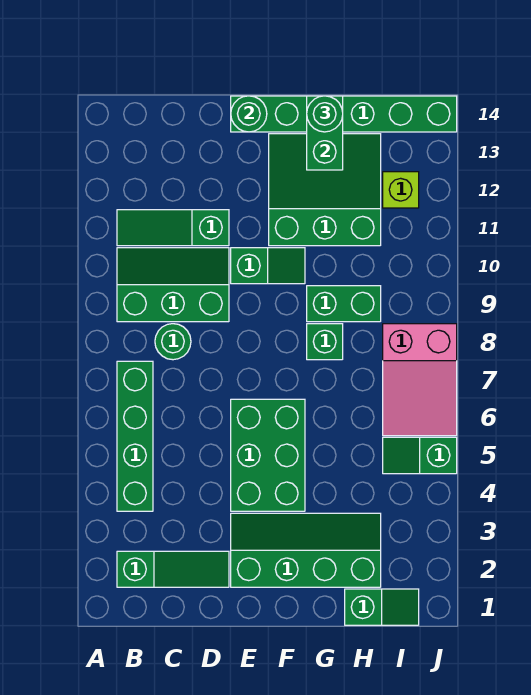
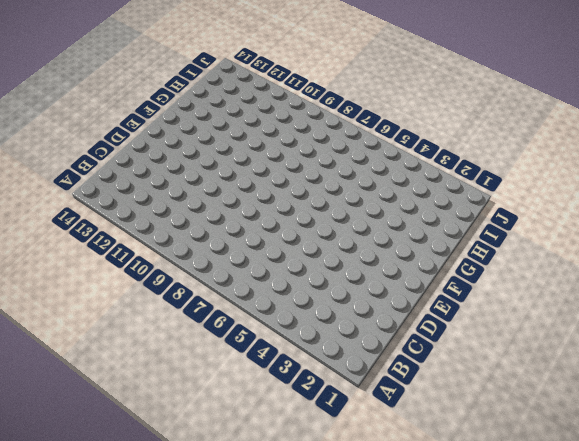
none -> green 1x3 slope [117,551,229,587]
none -> green 1x4 brick [117,361,153,511]
none -> green 2x3 slope [117,248,229,322]

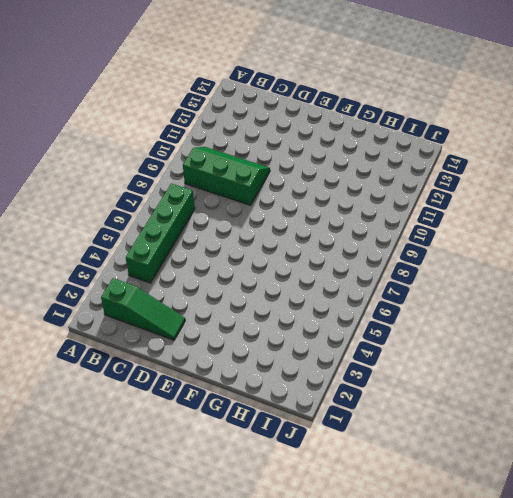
none -> green 1x3 slope [117,210,229,246]
none -> green 1x1 round brick [155,324,191,360]
none -> green 2x4 slope [231,513,381,587]

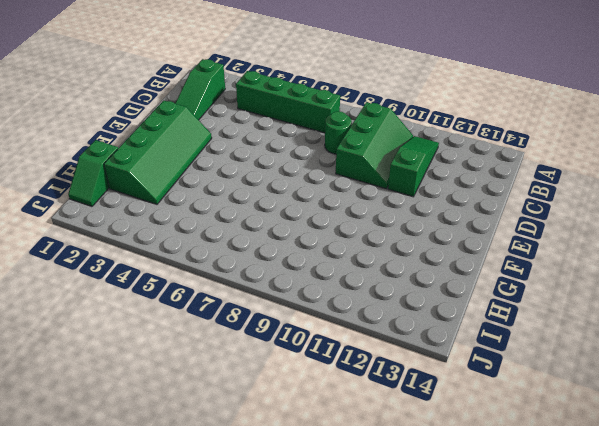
none -> green 2x3 brick [231,399,305,511]
none -> green 1x2 slope [231,248,305,284]
none -> green 1x6 brick [231,96,457,132]

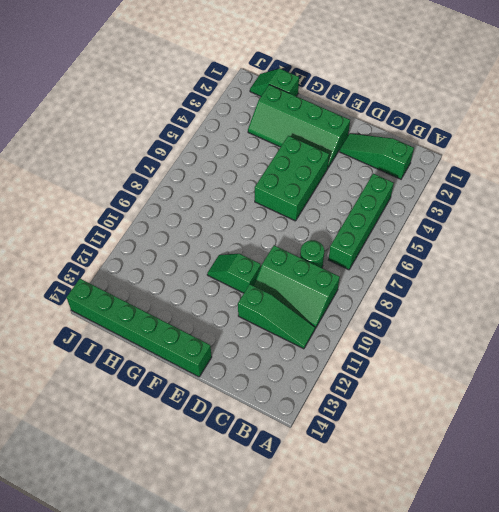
none -> green 3x3 slope [269,134,381,246]
none -> green 1x1 brick [307,324,343,360]
none -> green 1x2 brick [307,286,381,322]

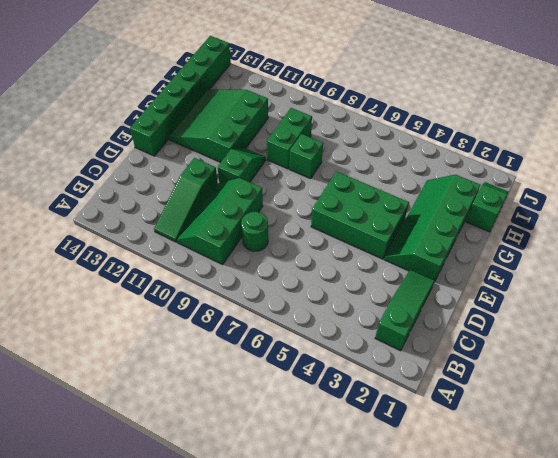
none -> green 1x4 brick [117,361,153,511]
none -> green 1x2 slope [383,437,457,474]
none -> pink 2x3 slope [383,324,457,436]

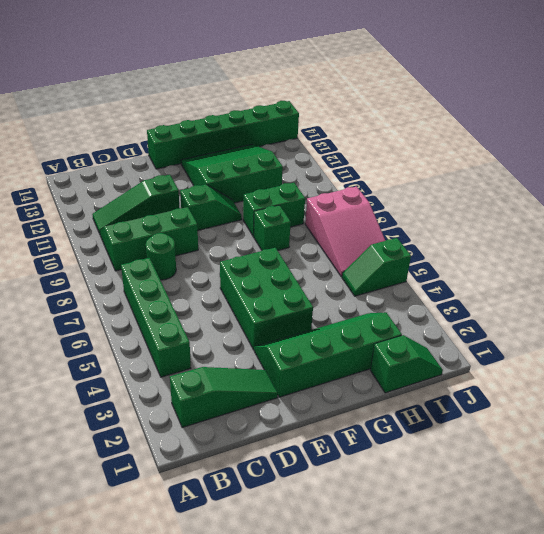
none -> lime 1x1 brick [383,172,419,208]
none -> green 1x1 round brick [231,96,267,132]
none -> green 1x2 brick [307,96,343,170]

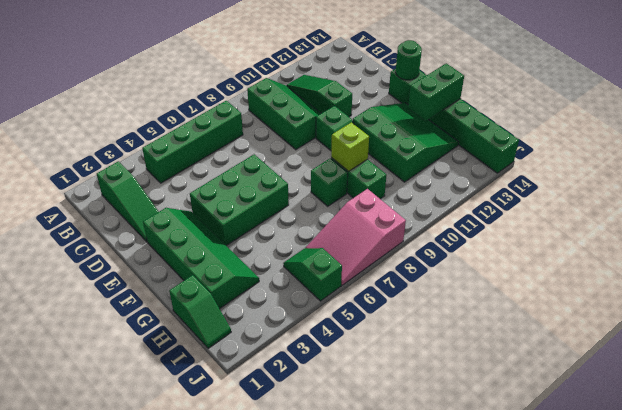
lime 1x1 brick [331,122,369,171] -> lime 1x1 brick moved to [383,172,419,208]
none -> green 1x1 round brick [155,324,191,360]
none -> green 1x1 round brick [307,96,343,132]

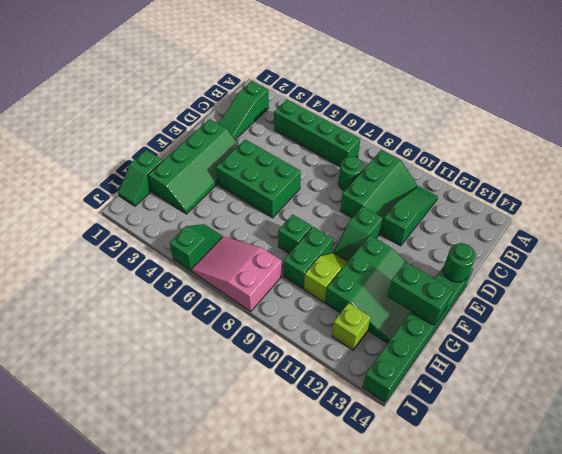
lime 1x2 slope [304,253,347,302] -> none
none -> green 1x1 round brick [307,96,343,132]

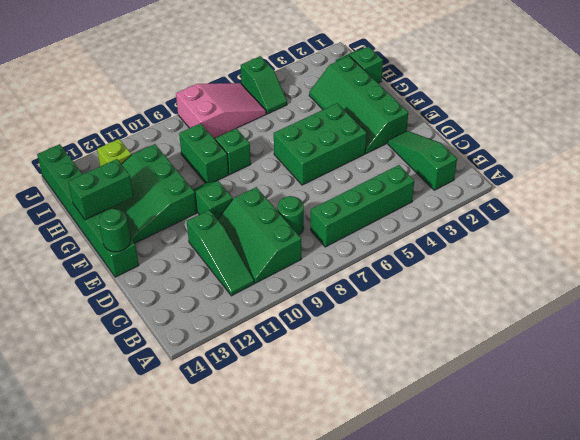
none -> green 1x1 round brick [307,96,343,132]

